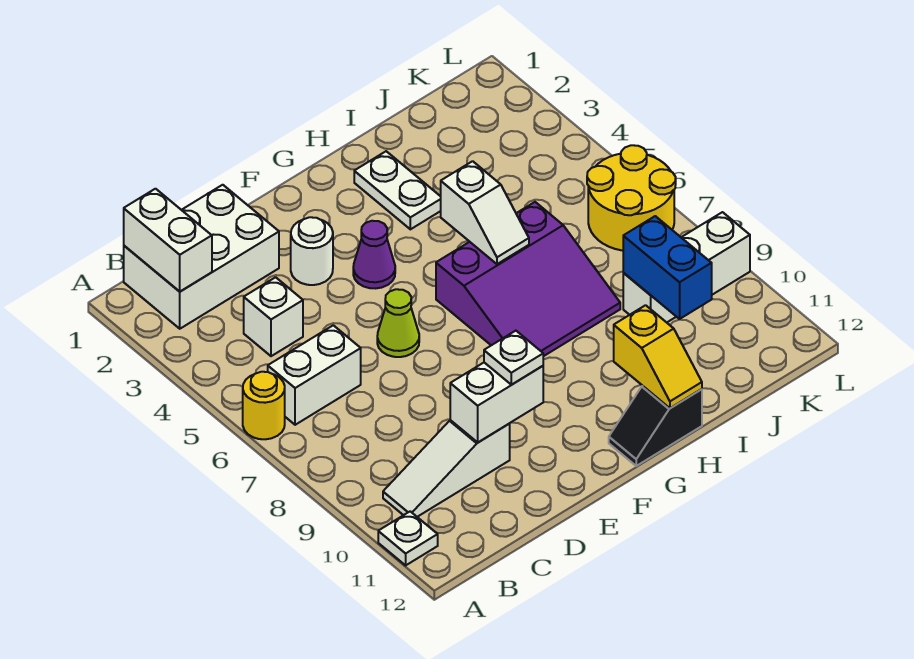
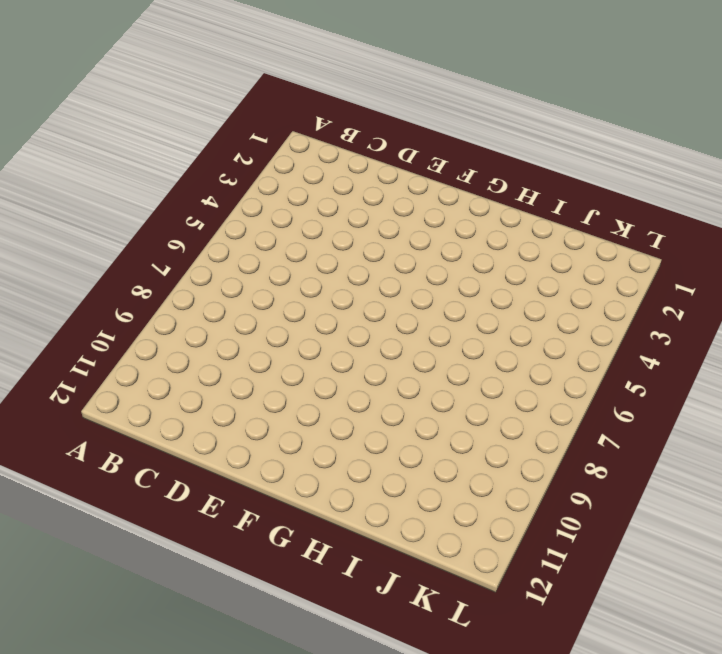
none -> yellow 1x1 round brick [243,372,285,439]
none -> white 1x1 plate [378,511,438,565]
none -> white 2x3 brick [124,185,279,329]

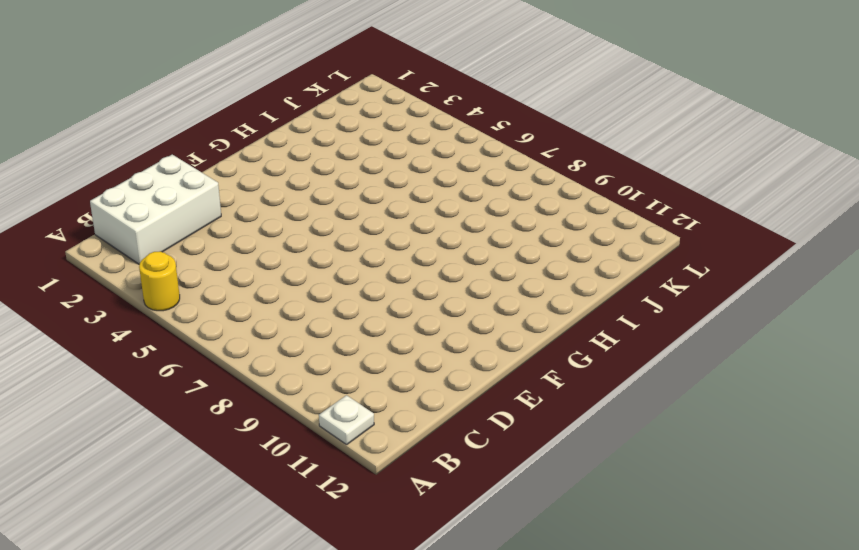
yellow 1x1 round brick [139,251,180,311] -> yellow 1x1 round brick moved to [243,372,285,439]
none -> white 1x2 brick [268,325,361,425]
none -> white 1x3 slope [383,420,510,517]
none -> white 1x1 brick [244,277,303,356]

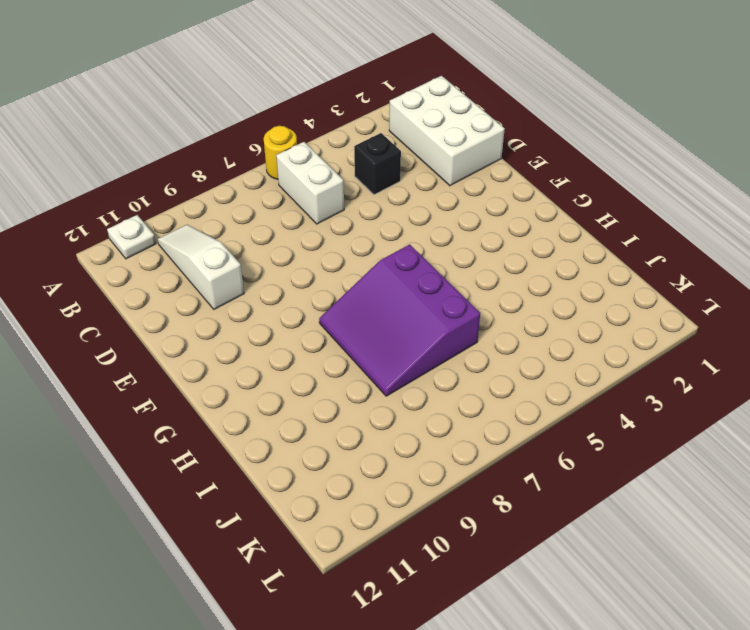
black 1x1 brick [354,133,401,195] -> white 1x1 brick [244,277,303,356]
none -> white 1x1 round brick [291,217,333,285]
none -> lime 1x1 cone [377,289,419,357]
none -> purple 1x1 cone [353,221,395,288]

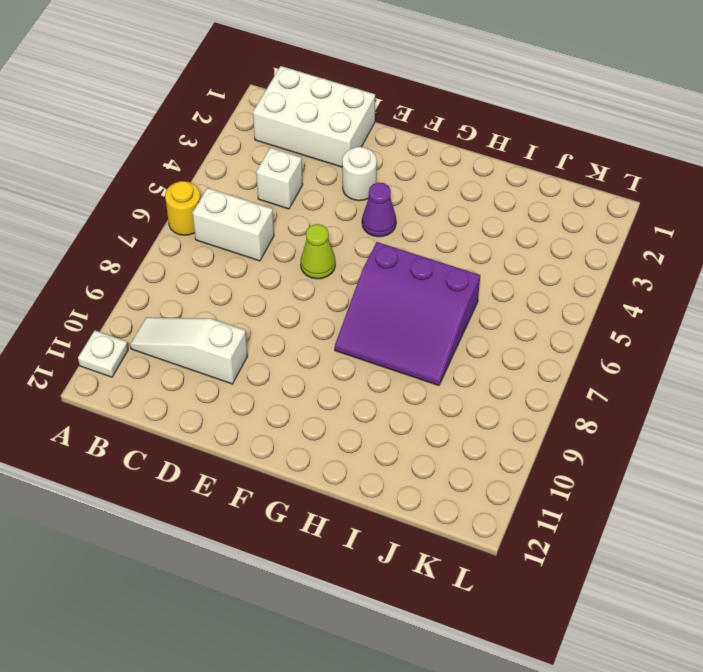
none -> black 1x2 slope [609,386,702,466]
none -> white 1x2 plate [354,151,441,229]
none -> white 1x3 brick [623,212,750,322]

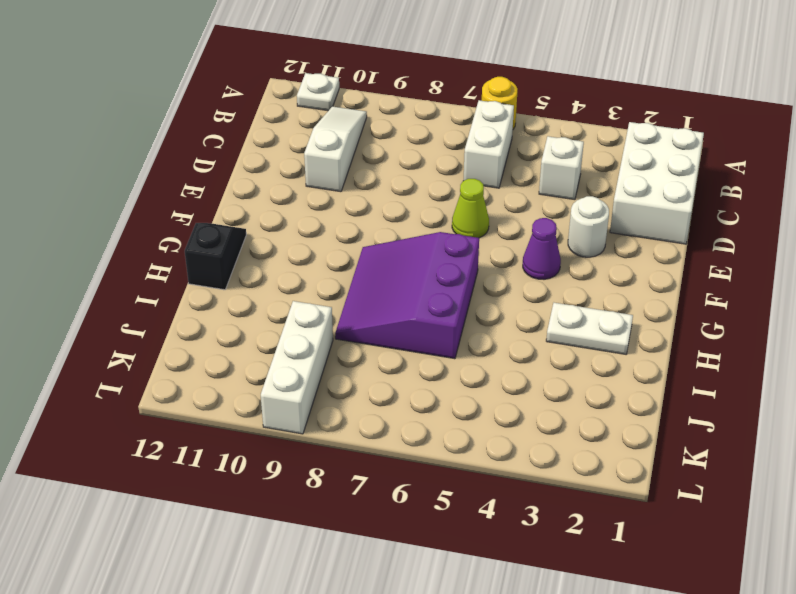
none -> yellow 2x2 round brick [587,145,676,251]
none -> white 1x2 brick [124,189,212,292]
none -> white 1x2 brick [450,363,543,442]

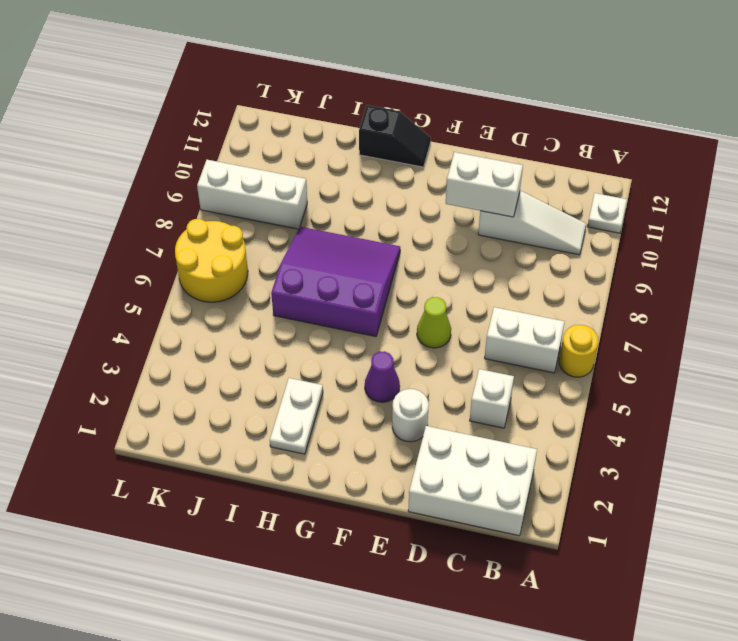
none -> white 1x2 brick [124,189,212,292]
none -> white 1x2 slope [441,161,529,264]
none -> yellow 1x2 slope [614,305,702,408]

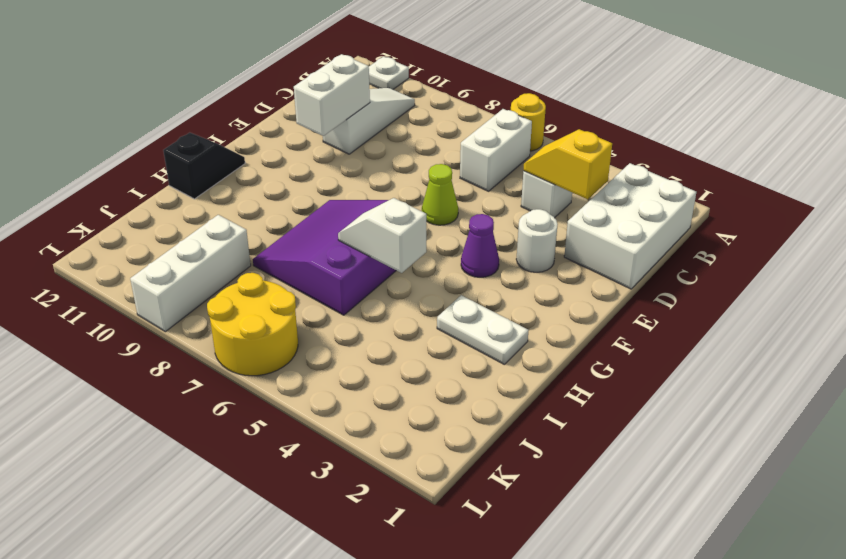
yellow 1x2 slope [523,129,612,200] -> yellow 1x2 slope moved to [614,305,702,408]
none -> white 1x2 brick [124,189,212,292]
none -> blue 1x2 brick [623,216,712,319]
none -> white 1x1 plate [484,331,543,385]

